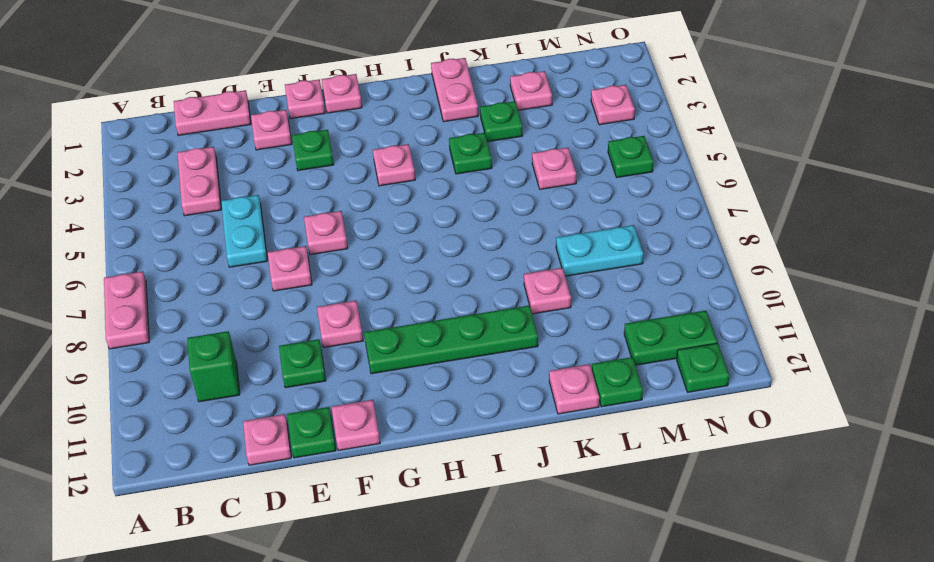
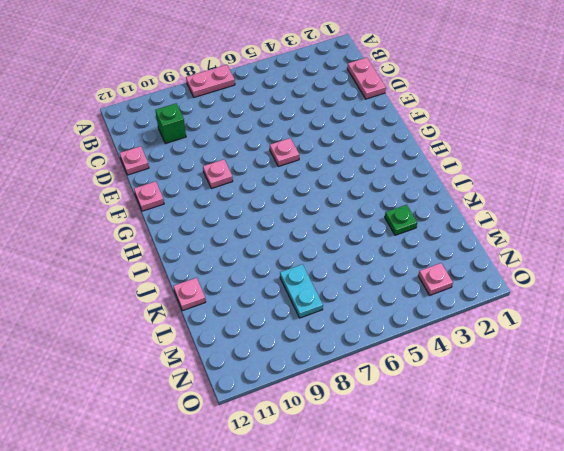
none -> pink 1x2 plate [178,147,222,216]
none -> cyan 1x2 plate [221,195,267,267]
none -> pink 1x1 plate [251,110,292,150]
none -> pink 1x1 plate [268,246,312,291]

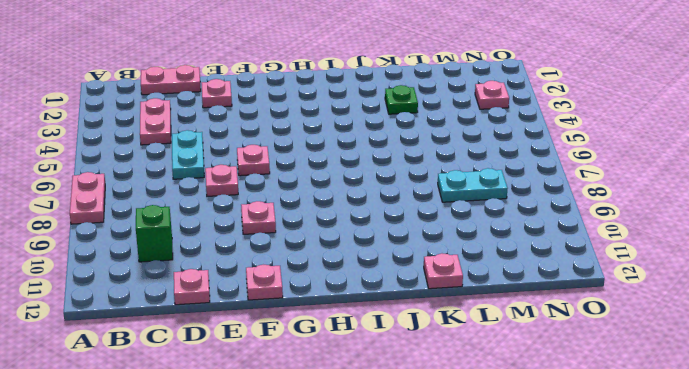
none -> green 1x1 plate [279,339,326,388]
none -> green 1x1 plate [287,407,336,458]
none -> pink 1x1 plate [285,80,325,119]
none -> green 1x1 plate [292,130,334,171]

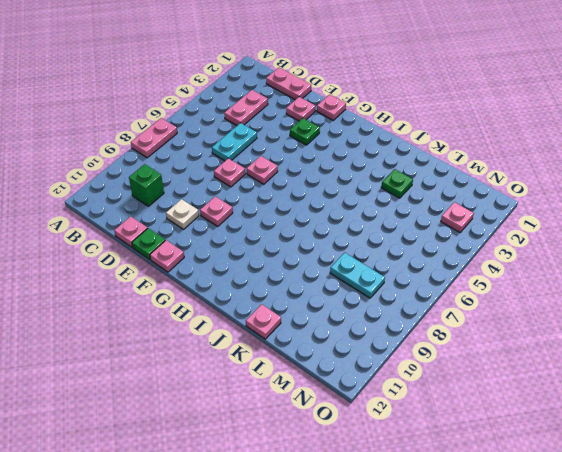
white 1x1 plate [166,199,199,229] -> green 1x1 plate [279,339,326,388]
none -> pink 1x1 plate [322,74,362,113]
none -> green 1x4 plate [364,305,538,374]
none -> pink 1x1 plate [373,144,415,186]
none -> pink 1x2 plate [431,58,478,122]

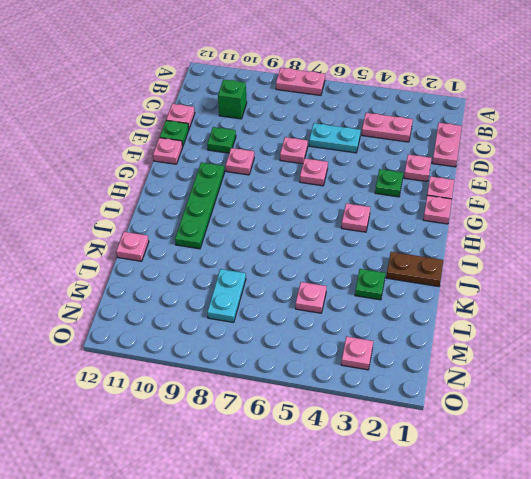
brown 1x2 plate [386,252,443,287] -> pink 1x2 plate [431,58,478,122]
none -> green 1x1 plate [449,133,492,174]
none -> pink 1x1 plate [524,268,571,314]
none -> pink 1x1 plate [510,71,552,110]
none -> green 1x1 plate [592,357,643,407]

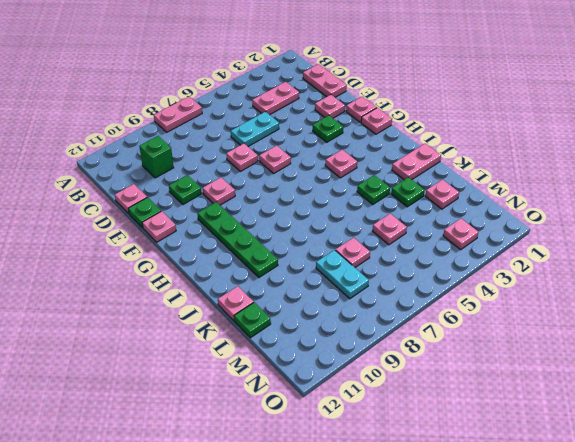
pink 1x1 plate [335,238,370,267] -> pink 1x1 plate moved to [524,268,571,314]
none -> green 1x2 plate [624,311,717,365]
none -> green 1x1 plate [608,136,653,177]
none -> green 1x1 plate [677,343,729,392]

